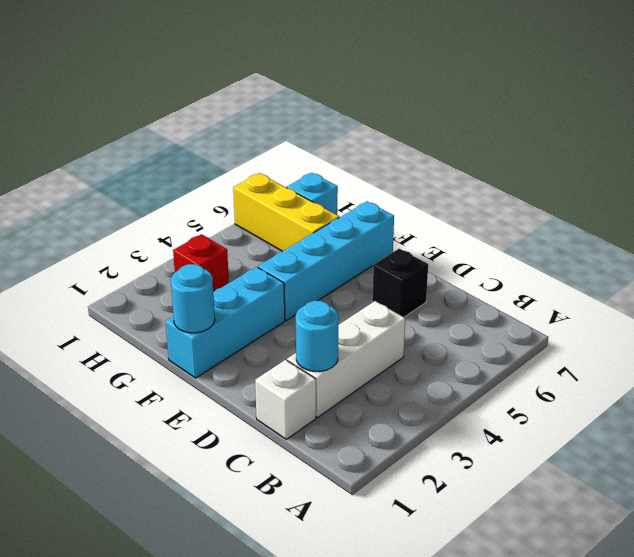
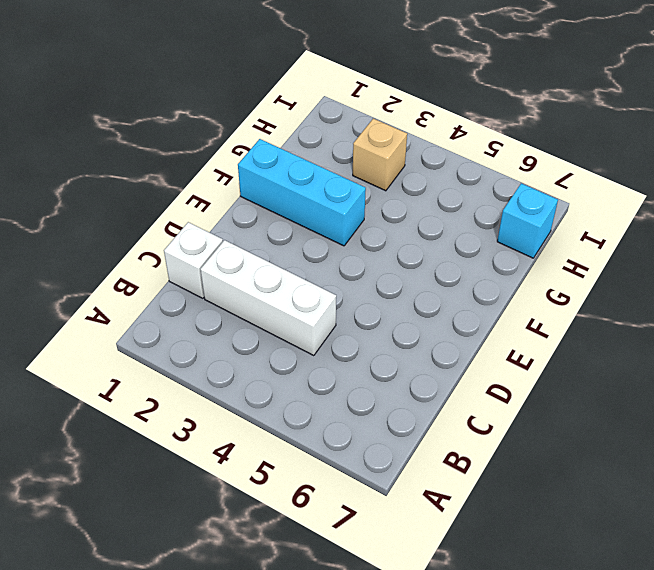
tan 1x1 brick [353,118,407,191] -> red 1x1 brick [173,234,229,292]
none -> black 1x1 brick [372,249,428,317]
none -> cyan 1x4 brick [258,201,394,320]

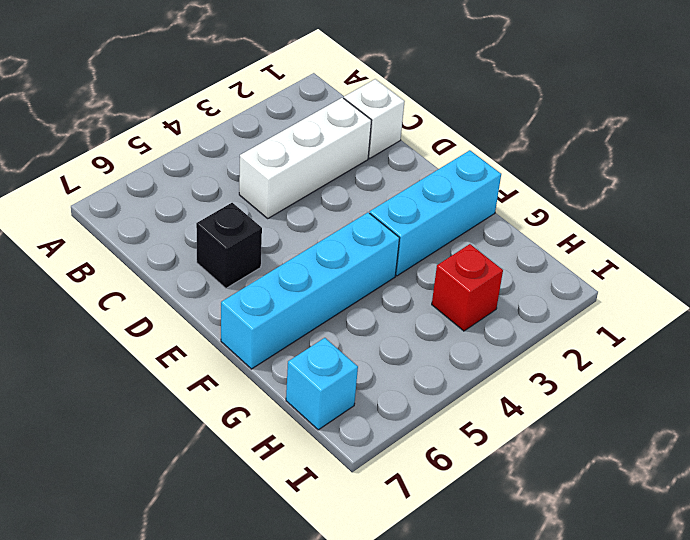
none -> yellow 1x3 brick [233,173,339,251]
none -> cyan 1x1 round brick [296,301,339,371]

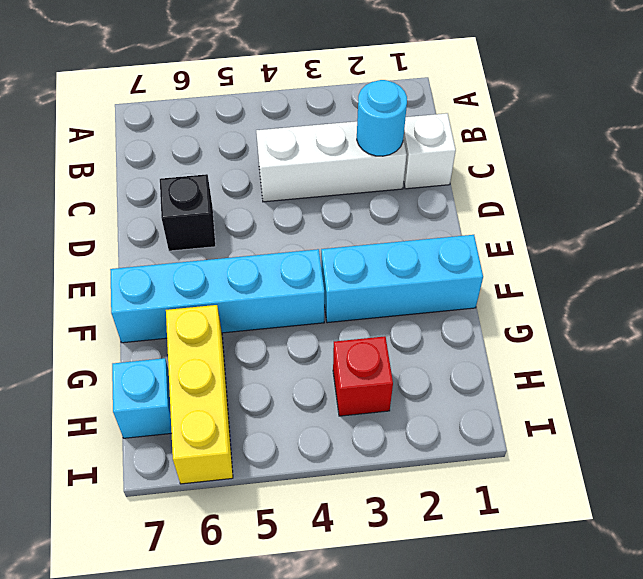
none -> cyan 1x1 round brick [171,264,215,333]

